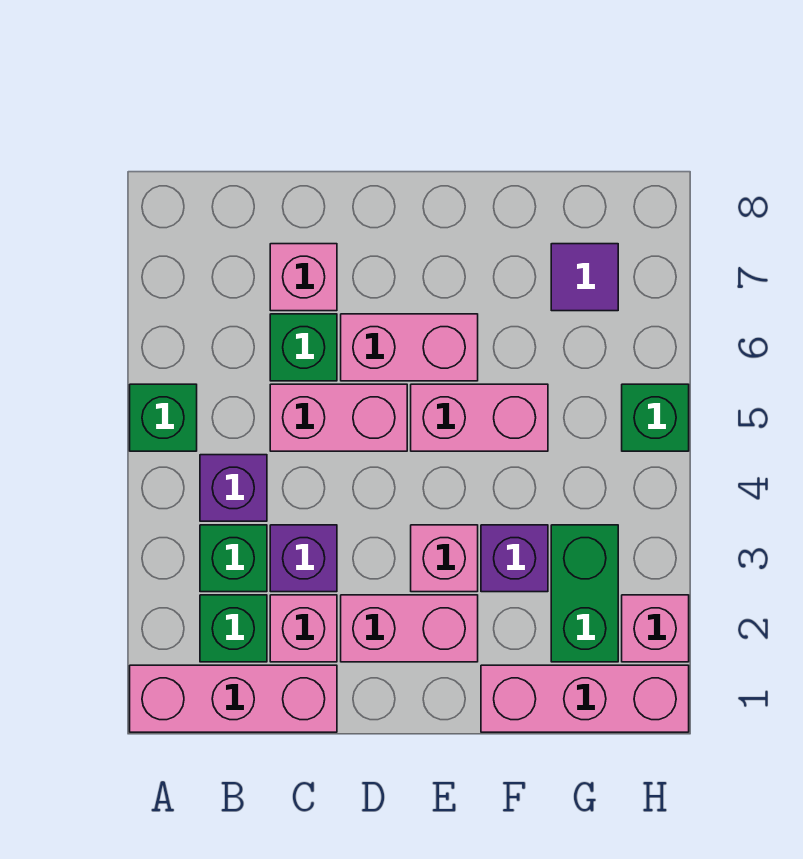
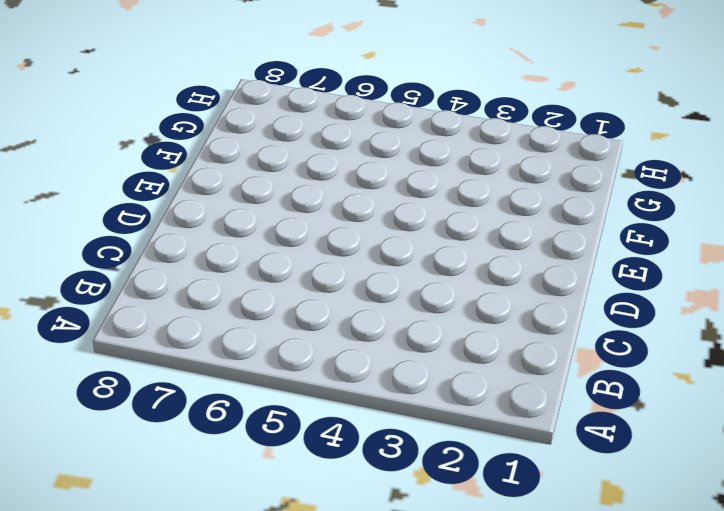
none -> pink 1x3 brick [130,665,337,732]
none -> green 1x1 brick [130,384,197,451]
none -> green 1x1 brick [200,595,267,662]

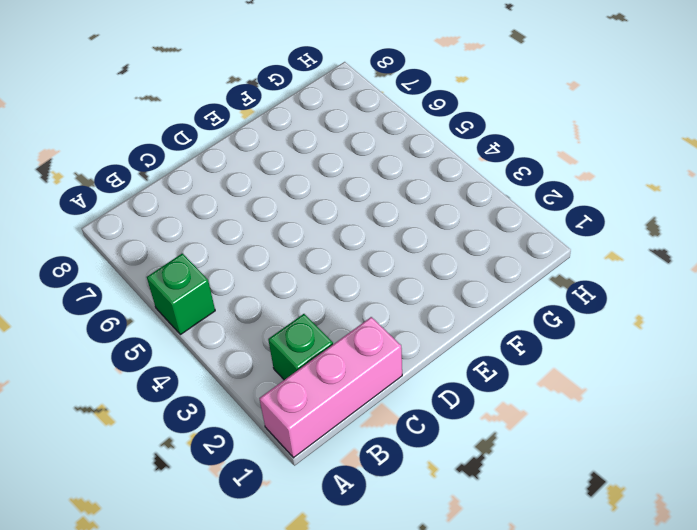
none -> green 1x1 brick [200,525,267,592]
none -> purple 1x1 brick [200,455,267,521]
none -> pink 1x1 brick [270,595,337,662]

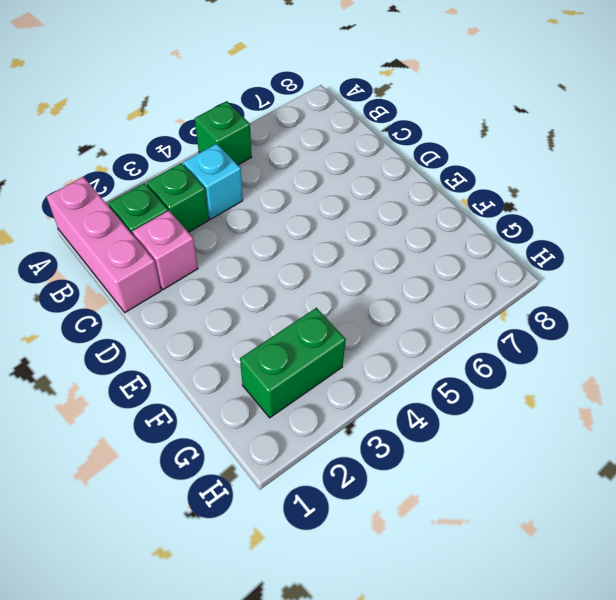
cyan 1x1 brick [183,144,243,219] -> purple 1x1 brick [200,455,267,521]
none -> purple 1x1 brick [270,525,337,592]
none -> pink 1x2 brick [270,384,407,451]
none -> green 1x1 brick [270,314,337,381]

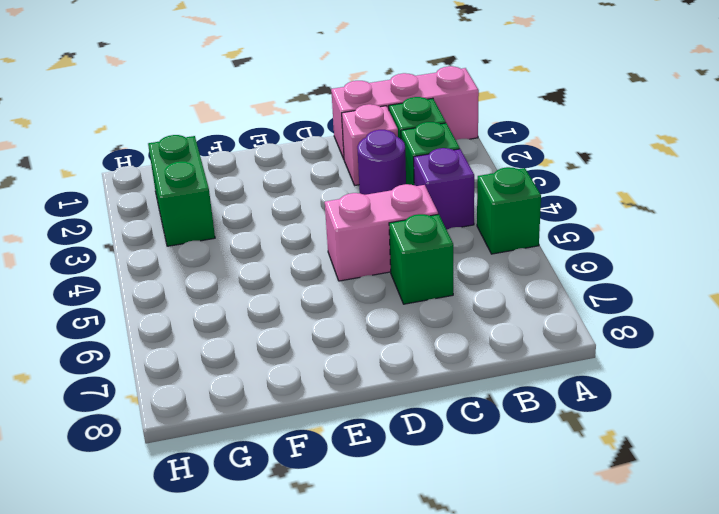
purple 1x1 round brick [357,130,406,195] -> purple 1x1 brick [270,525,337,592]
none -> pink 1x1 brick [270,244,337,311]
none -> pink 1x2 brick [341,595,478,662]
none -> pink 1x2 brick [341,314,478,381]

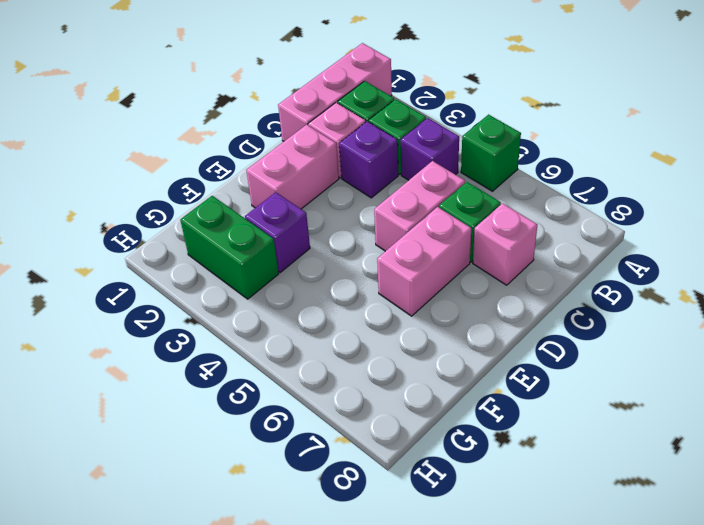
none -> pink 1x1 brick [411,525,478,592]
none -> pink 1x2 brick [411,384,548,451]
none -> pink 1x3 brick [481,665,689,732]

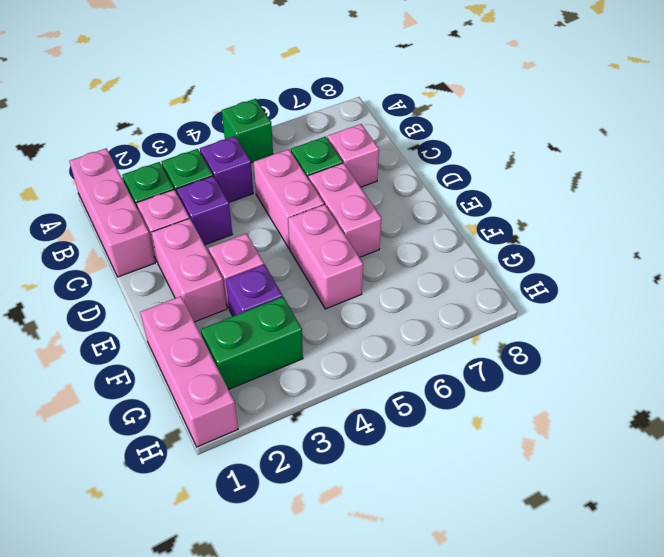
none -> purple 1x1 tile [551,244,618,311]
none -> pink 1x1 brick [622,595,689,662]
none -> green 1x1 brick [622,384,689,451]

